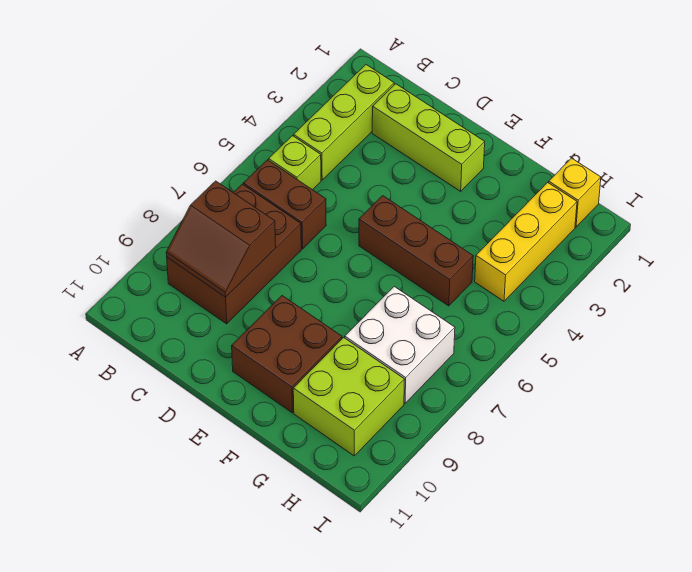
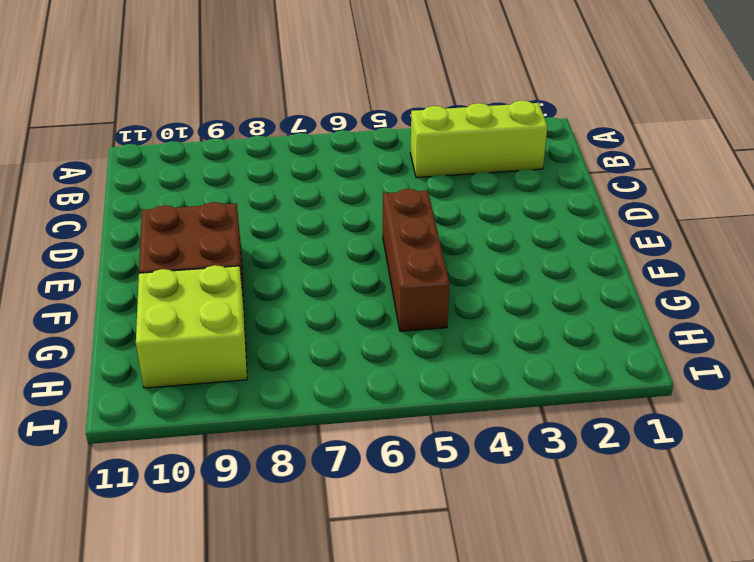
none -> lime 1x1 brick [269,136,321,190]
none -> brown 1x2 brick [243,160,326,249]
none -> brown 2x3 brick [167,184,301,324]

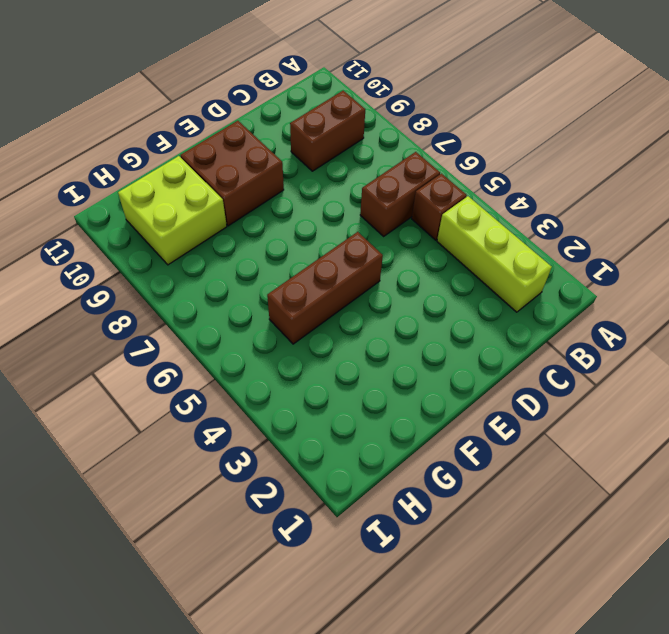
brown 1x1 brick [412,174,467,240] -> lime 1x1 brick [269,136,321,190]
brown 1x2 brick [290,91,365,171] -> brown 2x3 brick [167,184,301,324]
none -> lime 1x3 brick [372,84,485,191]
none -> white 2x2 brick [345,286,455,403]
none -> yellow 1x1 brick [549,158,601,227]

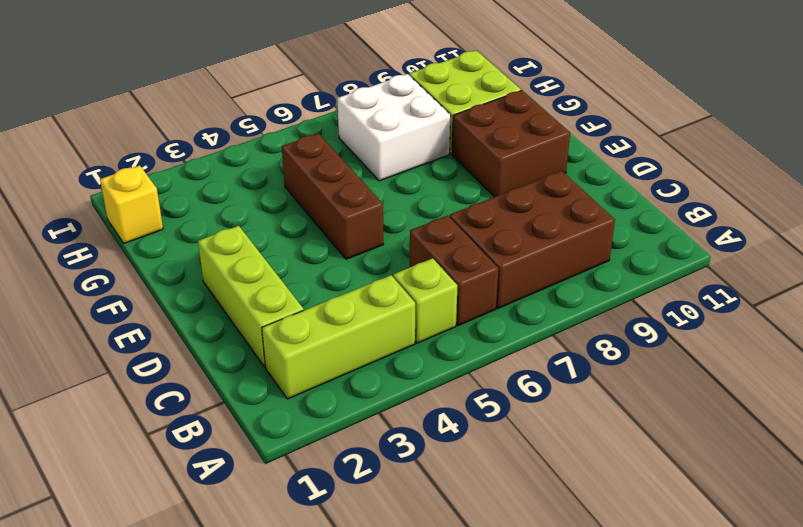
none -> yellow 1x3 brick [475,182,577,301]
none -> brown 2x2 slope [166,181,276,297]

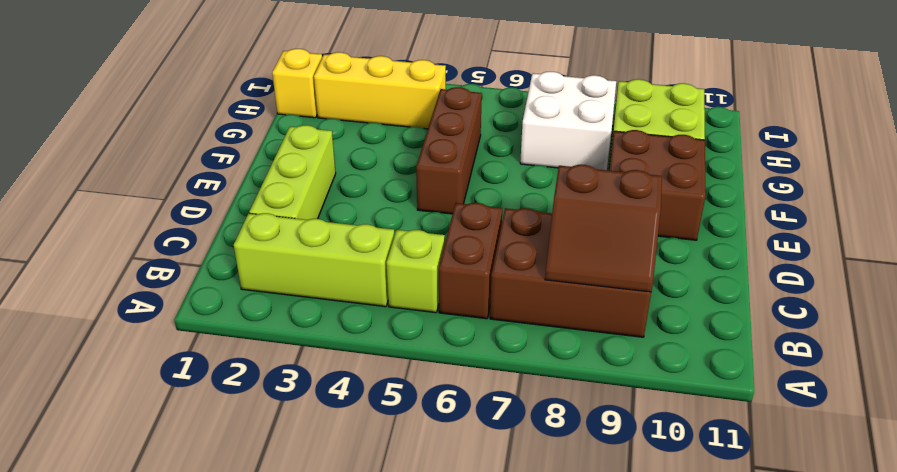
brown 2x2 slope [545,165,662,292] -> brown 2x2 slope turned to [166,181,276,297]

